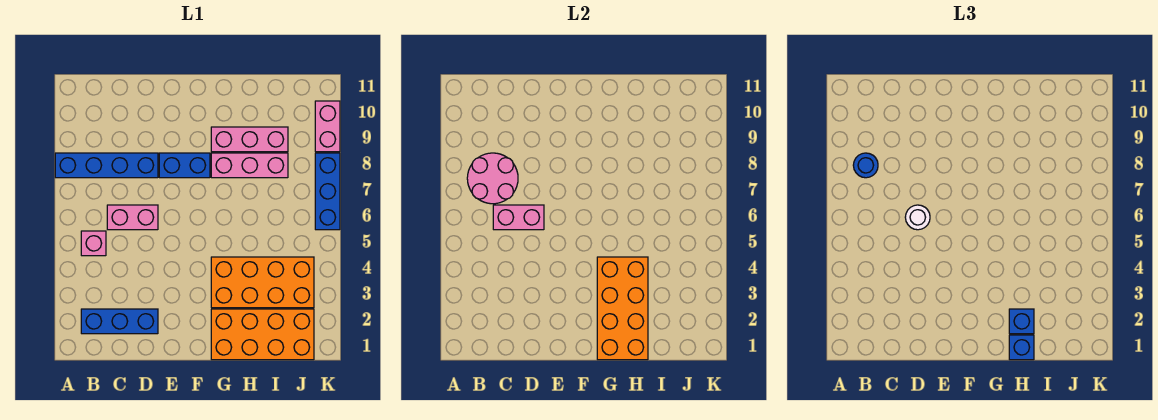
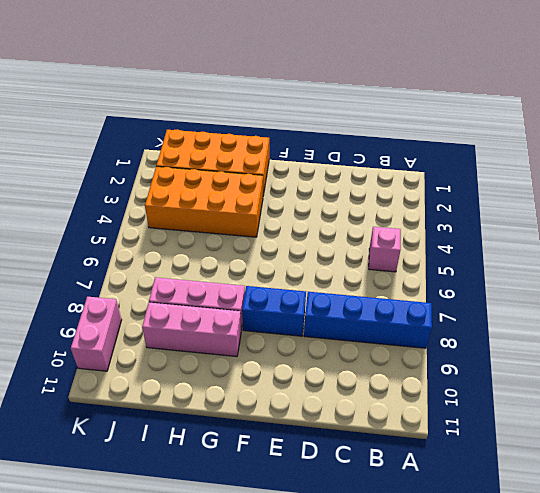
none -> blue 1x3 brick [81,309,158,334]
none -> pink 1x2 brick [107,205,158,230]
none -> blue 1x3 brick [315,153,340,230]

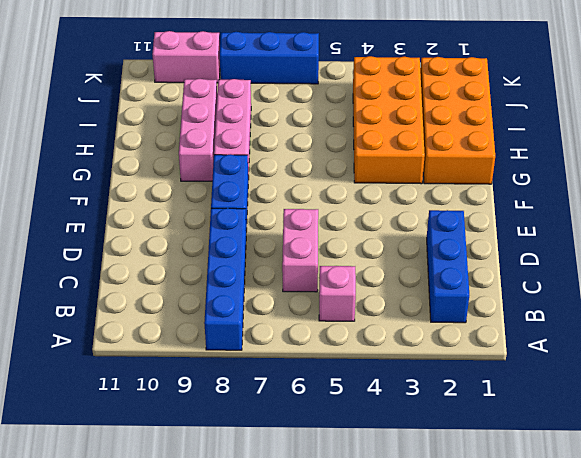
none -> pink 2x2 round brick [467,153,518,204]
none -> pink 1x2 brick [493,205,544,230]
none -> orange 2x4 brick [597,257,648,360]

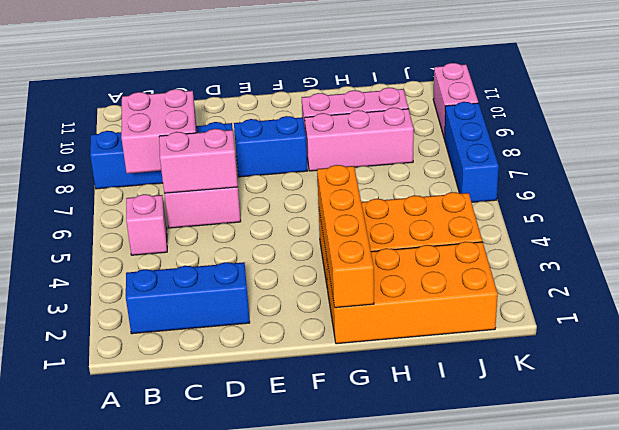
pink 2x2 brick [121,89,197,173] -> pink 2x2 round brick [467,153,518,204]
orange 1x4 brick [317,165,374,308] -> orange 2x4 brick [597,257,648,360]
none -> blue 1x1 round brick [853,153,878,178]
none -> white 1x1 round brick [905,205,930,230]
none -> blue 1x1 brick [1009,335,1034,360]

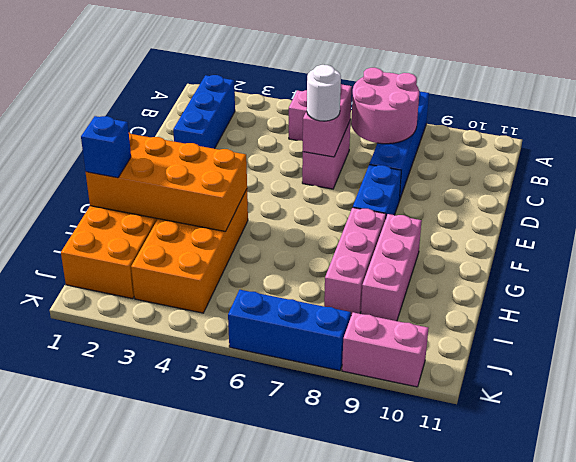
none -> blue 1x1 round brick [853,153,878,178]
none -> blue 1x1 brick [1009,309,1034,334]

